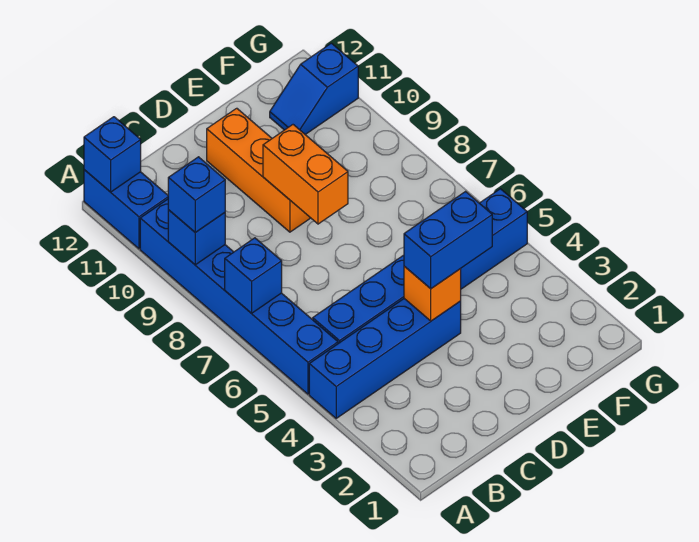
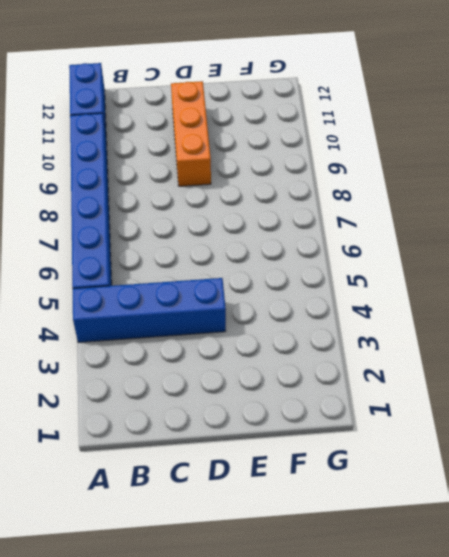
none -> blue 1x6 brick [313,189,527,344]
none -> blue 1x2 slope [270,43,358,135]
none -> blue 1x1 brick [225,238,282,313]

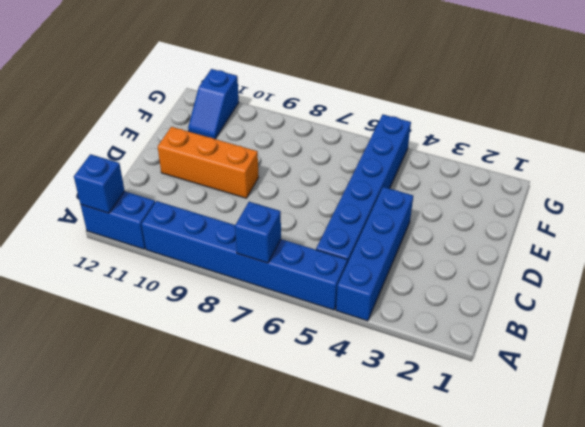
none -> blue 1x1 brick [168,210,225,265]
none -> orange 1x1 brick [404,266,461,321]
none -> orange 1x2 brick [263,125,348,224]

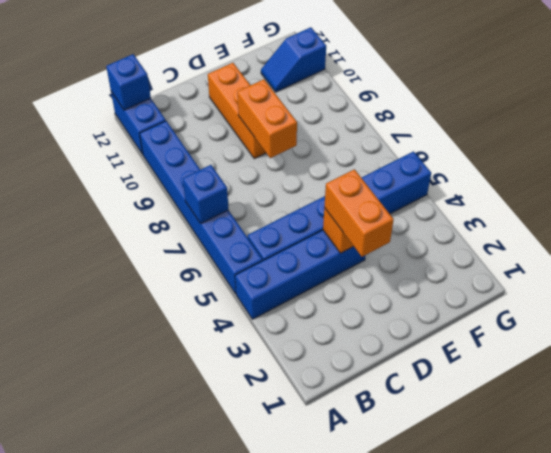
orange 1x2 brick [324,169,394,257] -> blue 1x2 brick [404,192,492,289]
none -> blue 1x1 brick [168,210,225,265]
none -> blue 1x1 brick [168,157,225,232]

